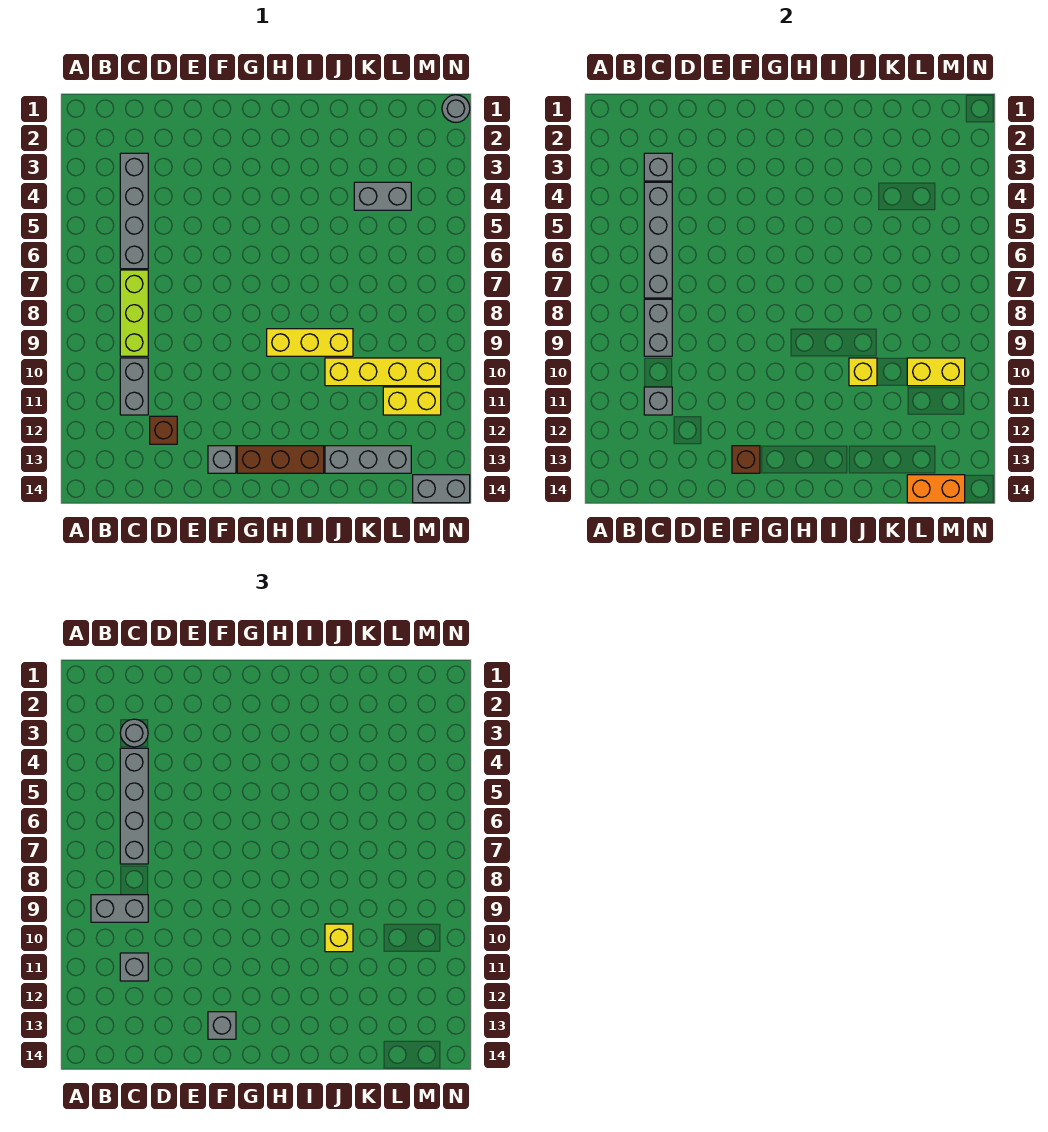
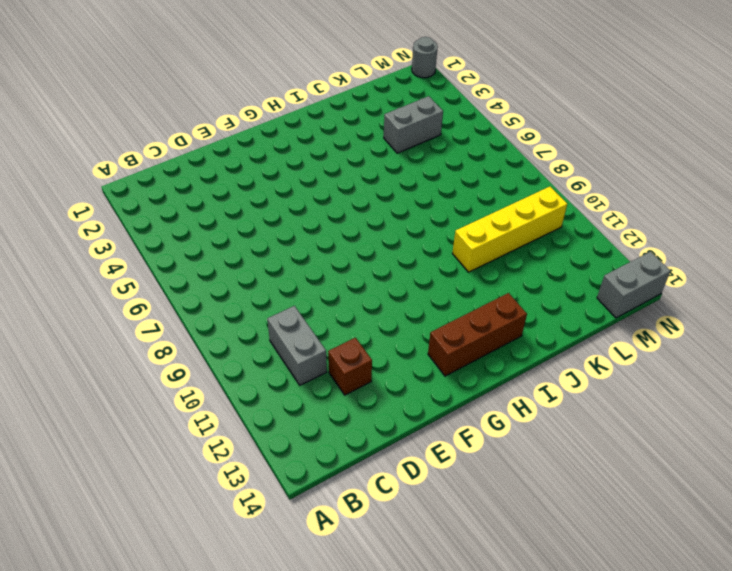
none -> grey 1x4 brick [120,153,148,269]
none -> lime 1x3 brick [120,270,148,356]
none -> grey 1x1 brick [208,446,236,473]

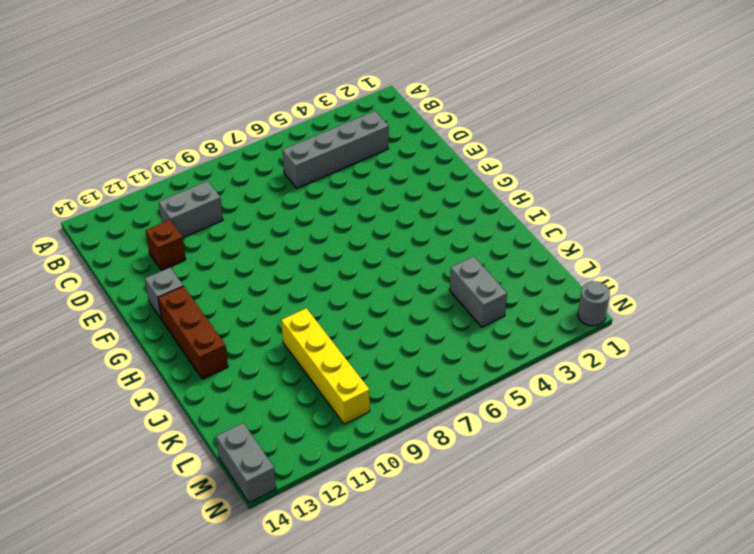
none -> lime 1x3 brick [120,270,148,356]
none -> yellow 1x3 brick [267,329,353,356]
none -> grey 1x3 brick [325,446,411,473]

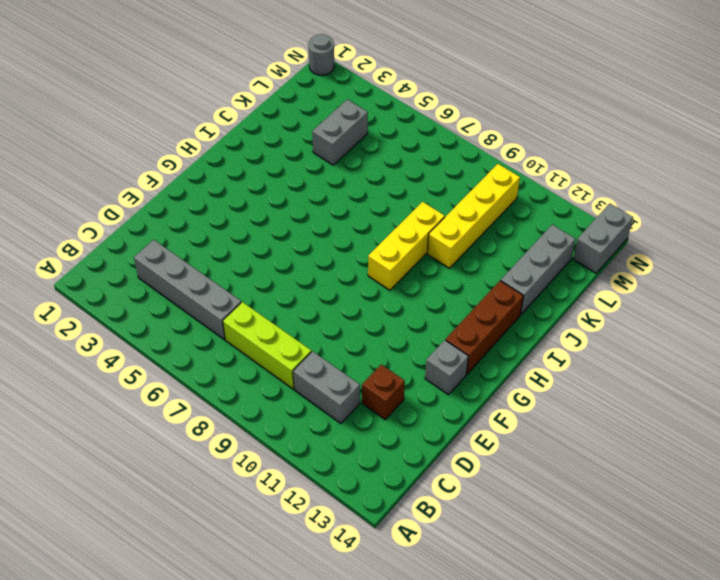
none -> yellow 1x2 brick [383,387,441,415]
none -> grey 1x1 brick [644,153,672,181]
none -> grey 1x4 brick [644,182,672,298]

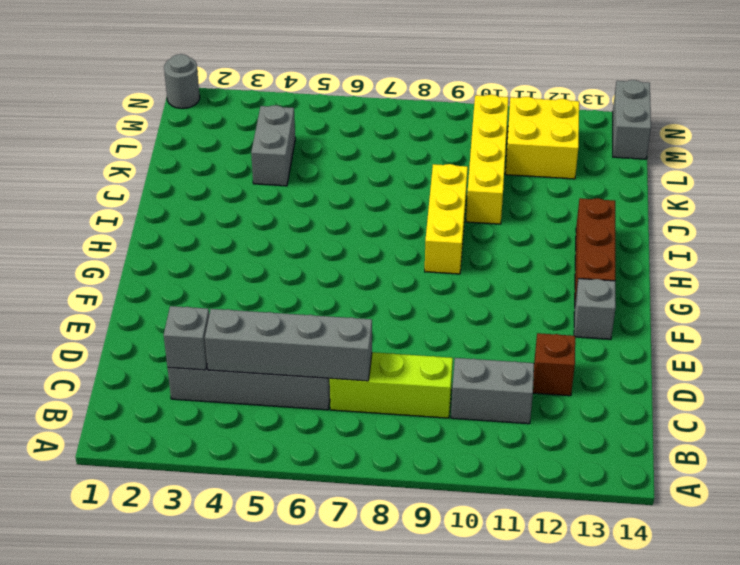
yellow 2x2 brick [505,97,579,179] -> yellow 1x2 brick [383,387,441,415]
none -> grey 1x3 brick [325,446,411,473]
none -> grey 1x2 brick [644,299,672,356]
none -> grey 1x1 brick [644,387,672,415]

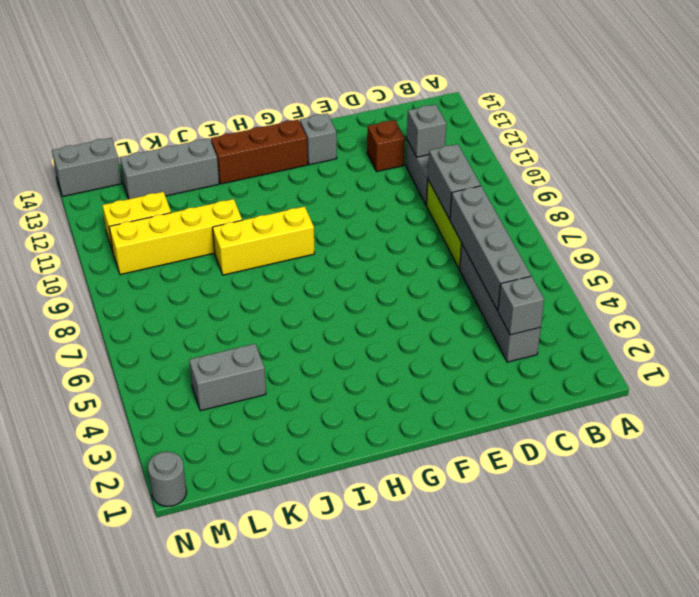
none -> brown 1x1 brick [732,446,760,473]
none -> yellow 1x1 brick [849,358,877,386]
none -> yellow 1x2 brick [907,358,965,386]

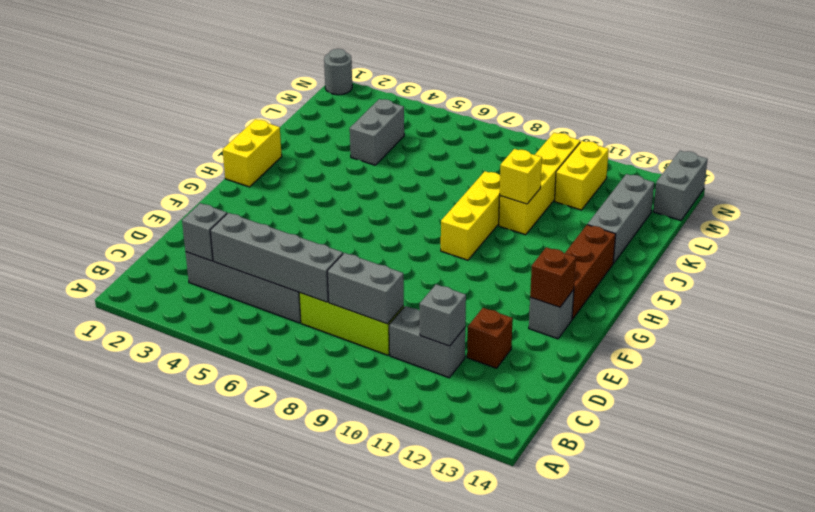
yellow 1x2 brick [223,119,282,187] -> yellow 1x2 brick moved to [907,358,965,386]
none -> orange 1x2 brick [907,475,965,503]
none -> grey 1x2 brick [91,895,148,922]
none -> grey 1x1 round brick [120,719,148,747]

